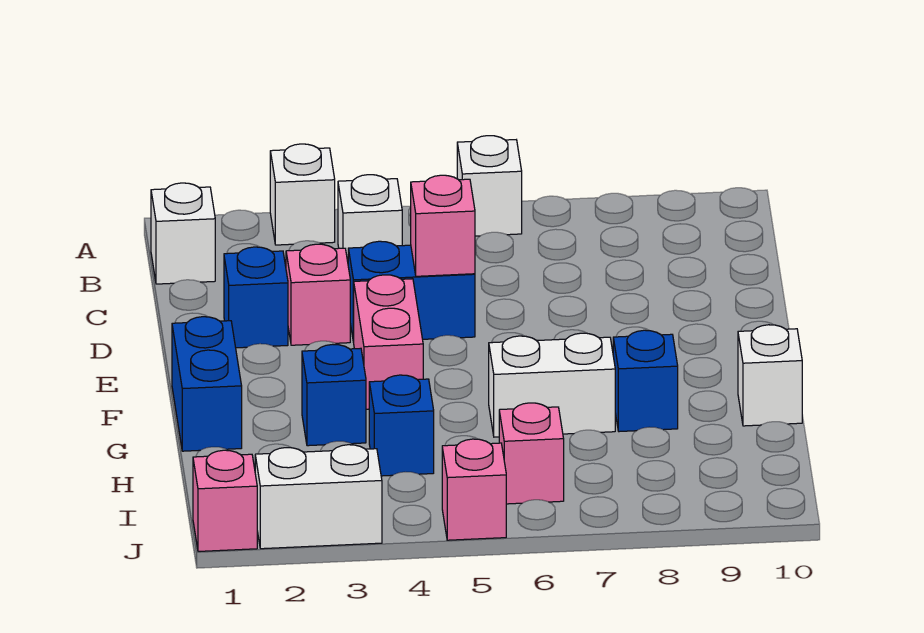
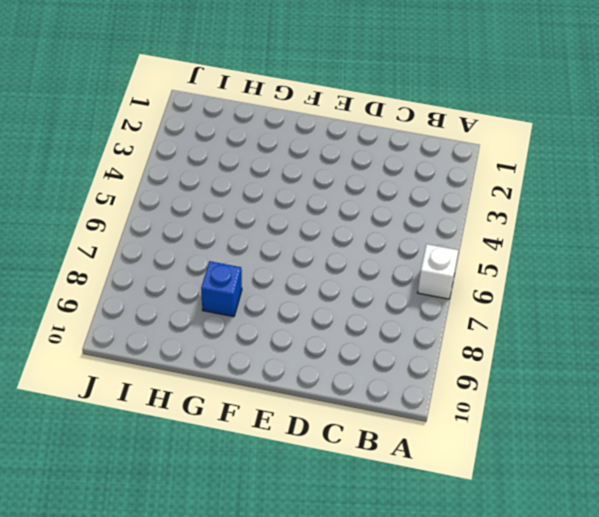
none -> white 1x1 brick [270,144,335,245]
none -> white 1x1 brick [151,183,215,284]
none -> white 1x1 brick [338,175,402,261]

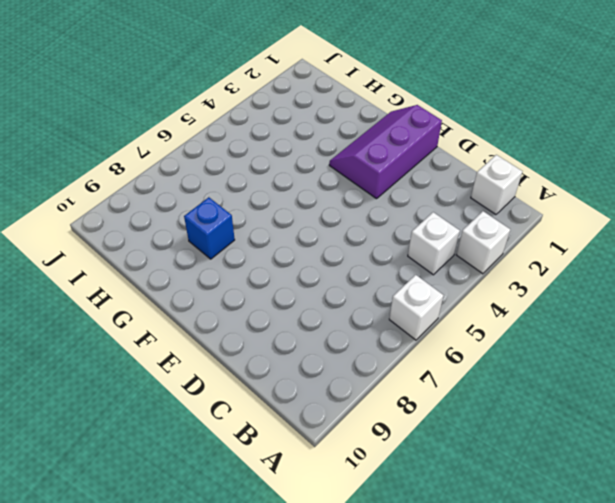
purple 2x3 slope [329,105,442,199] -> blue 1x2 brick [172,317,242,451]
none -> blue 1x1 brick [224,247,288,348]
none -> pink 1x1 brick [286,244,350,345]
none -> blue 1x2 brick [348,241,475,342]

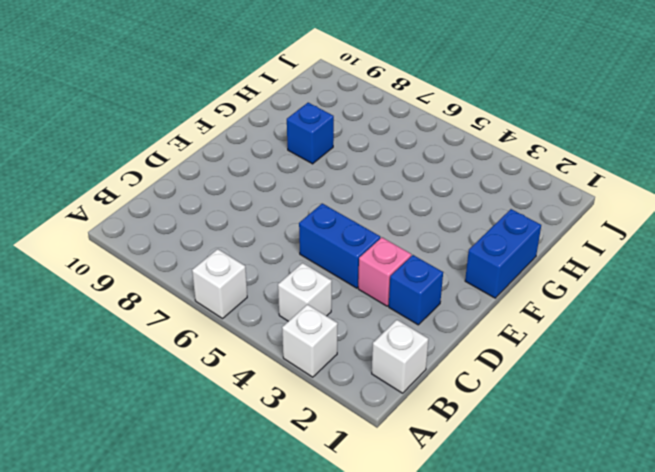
none -> pink 1x2 brick [354,275,423,409]
none -> blue 1x1 brick [302,344,366,446]
none -> white 1x2 brick [489,333,615,437]

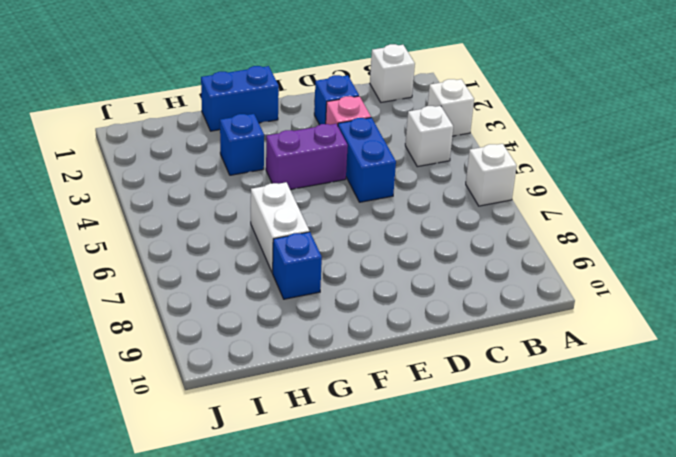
purple 1x2 brick [266,124,348,190] -> pink 1x2 brick [354,275,423,409]
none -> white 1x1 brick [738,325,802,426]
none -> blue 1x1 brick [369,375,434,476]
none -> pink 1x1 brick [499,403,564,504]

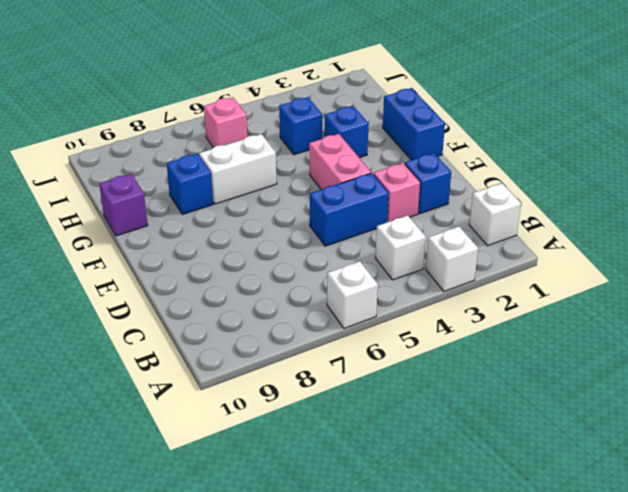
purple 1x1 brick [99,174,148,236] -> white 1x1 brick [738,325,802,426]
none -> pink 1x1 brick [193,450,257,551]
none -> white 1x2 brick [255,445,382,549]
none -> pink 1x1 brick [442,439,506,540]

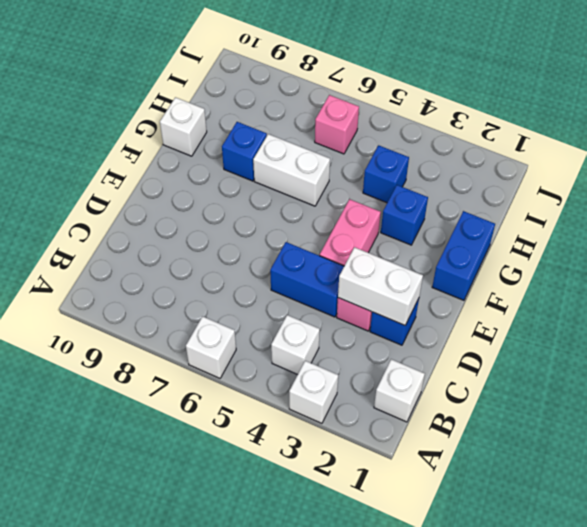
white 1x2 brick [338,247,423,325] -> white 1x2 brick moved to [255,445,382,549]
none -> pink 1x1 brick [193,450,257,551]
none -> pink 1x1 brick [442,439,506,540]
none -> pink 1x1 brick [411,175,475,276]

